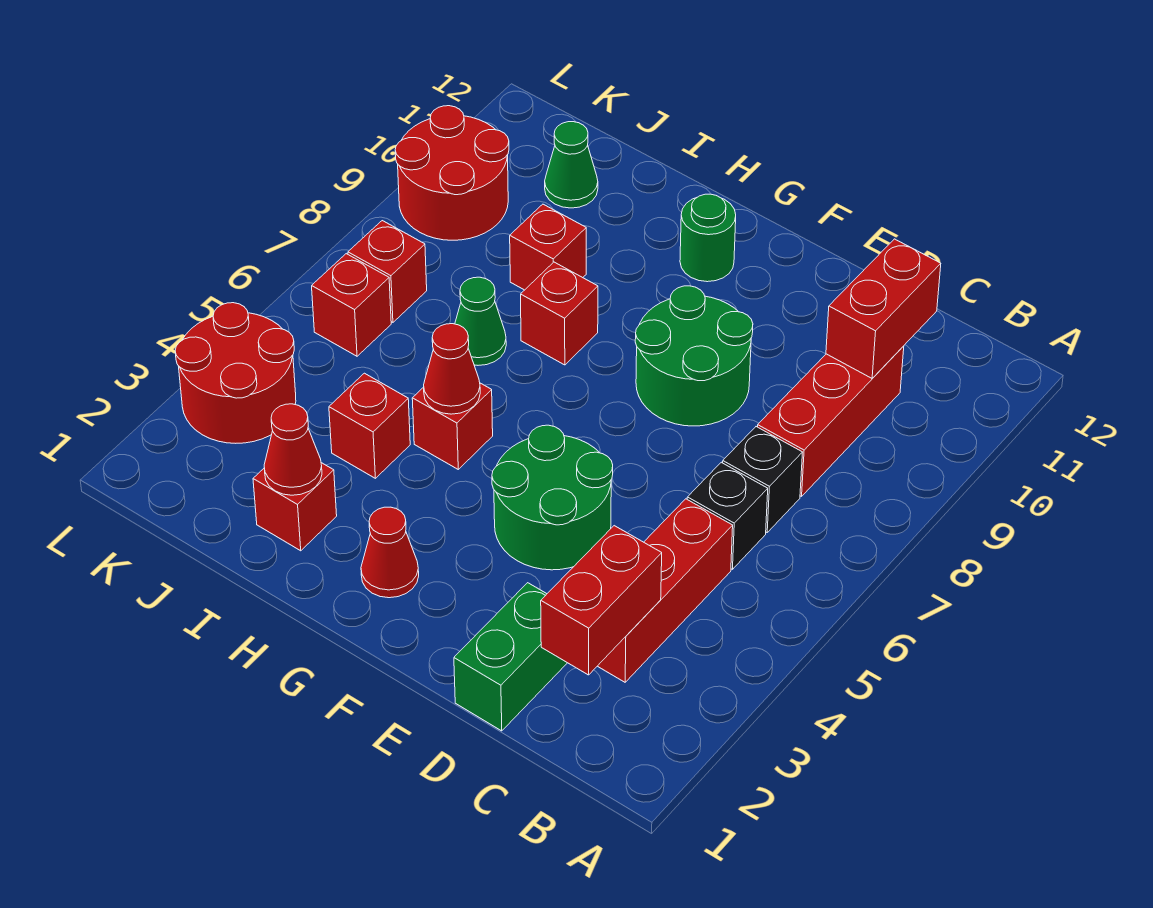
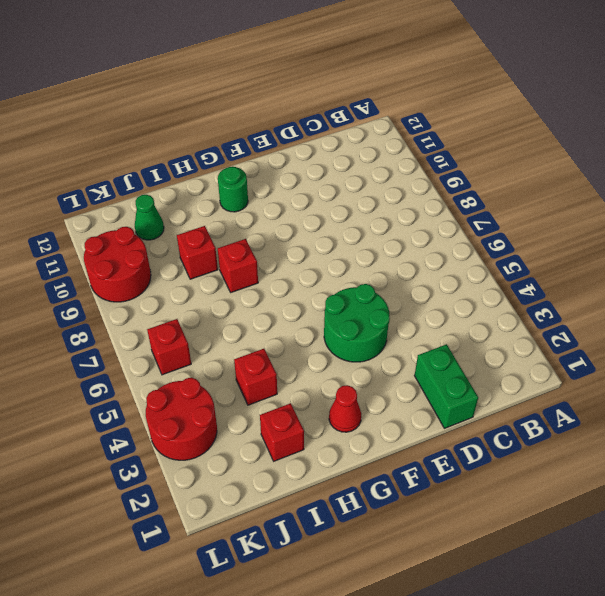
none -> red 1x3 brick [598,499,733,682]
none -> black 1x1 brick [687,462,768,569]
none -> black 1x1 brick [723,427,803,532]

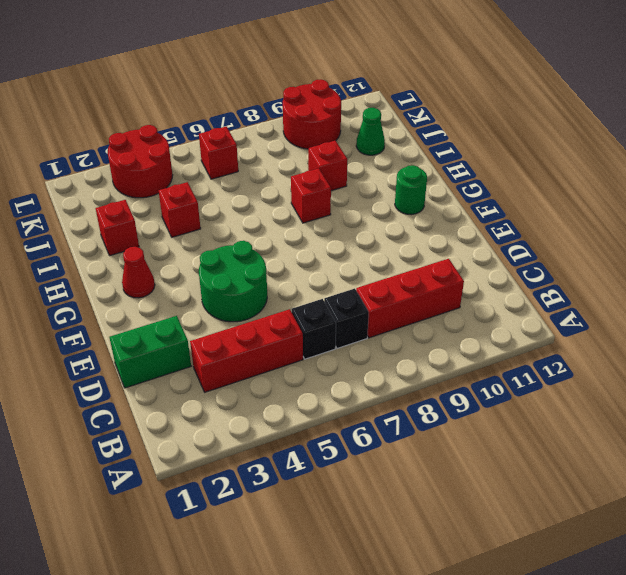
none -> green 2x2 round brick [635,286,753,426]
none -> red 1x1 brick [412,383,493,469]
none -> green 1x1 cone [455,277,506,365]

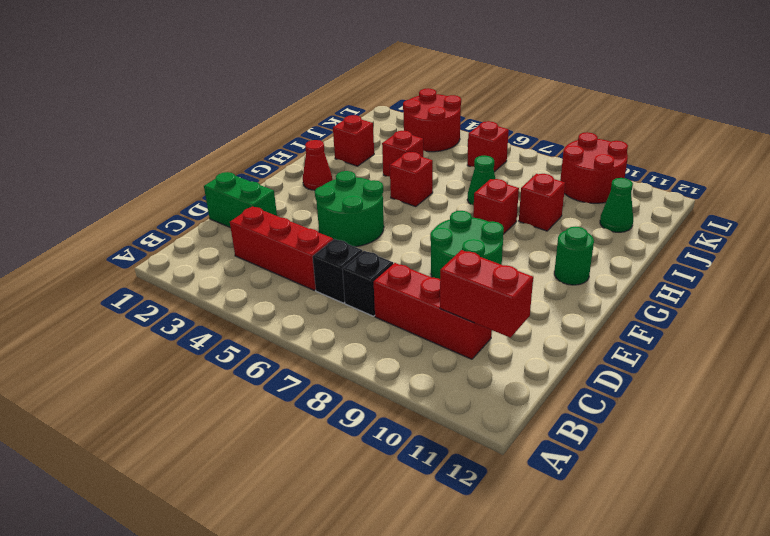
none -> red 1x1 brick [348,221,427,322]
none -> red 1x2 brick [541,526,662,675]
none -> red 1x1 cone [424,324,480,414]

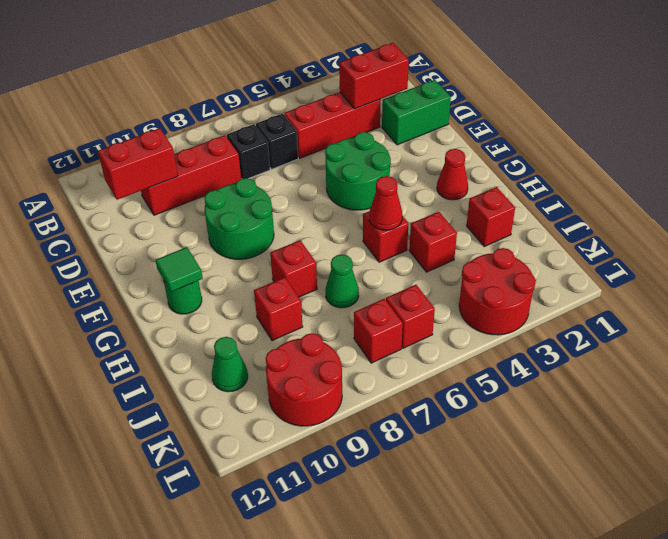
green 1x1 tile [156,247,203,292] -> none
none -> red 1x1 cone [264,404,322,495]

